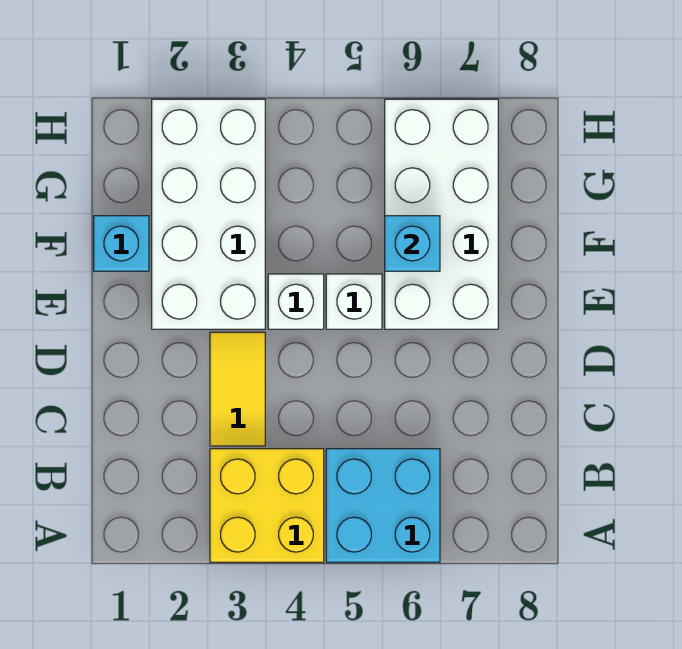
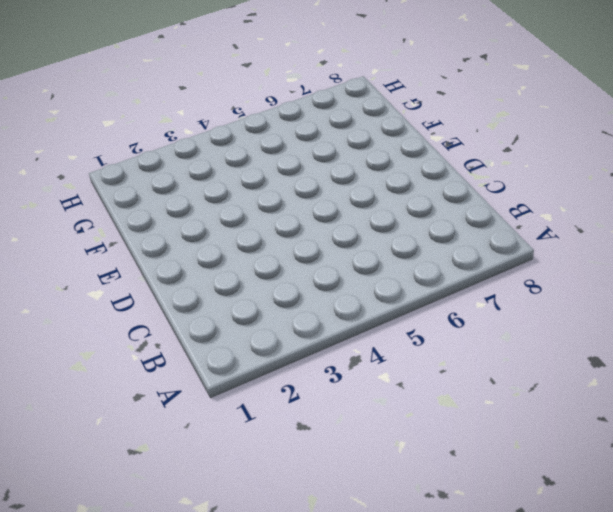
none -> yellow 2x2 brick [210,449,324,562]
none -> cyan 2x2 brick [326,449,440,562]

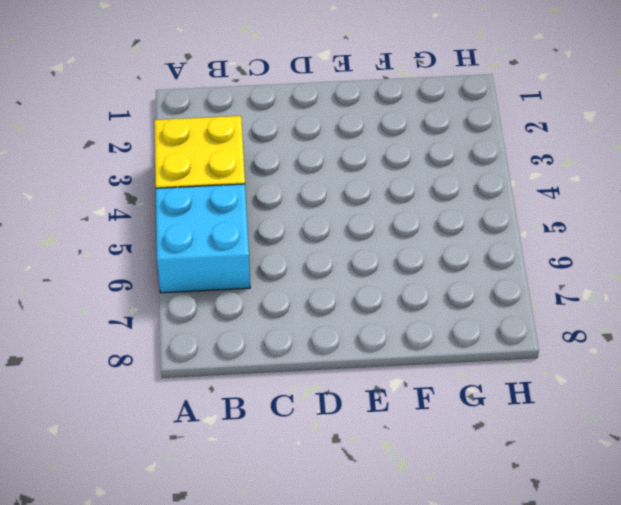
none -> yellow 1x2 tile [210,332,265,446]
none -> white 2x4 brick [152,99,265,329]

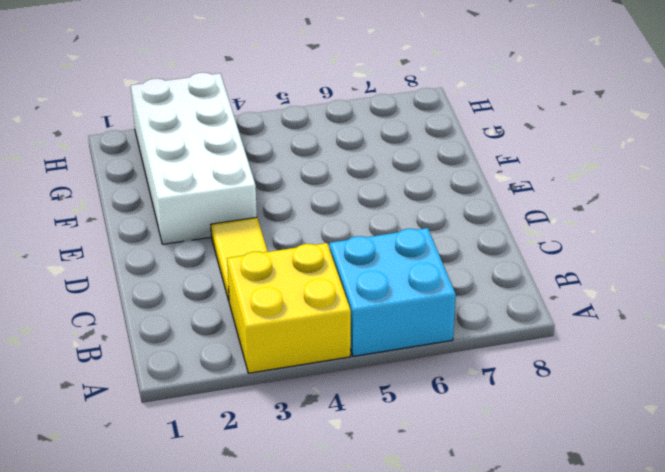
none -> white 1x1 brick [268,274,324,329]
none -> white 1x1 brick [326,274,382,329]

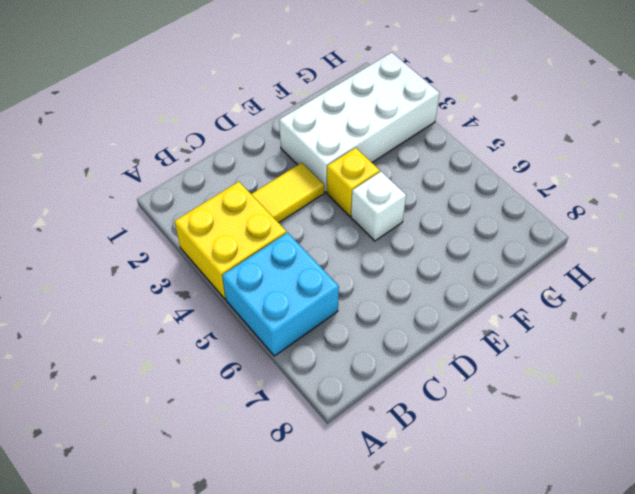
yellow 1x1 brick [327,148,380,216] -> white 1x1 brick [268,274,324,329]
none -> white 2x4 brick [385,99,498,329]
none -> cyan 1x1 brick [94,216,149,271]

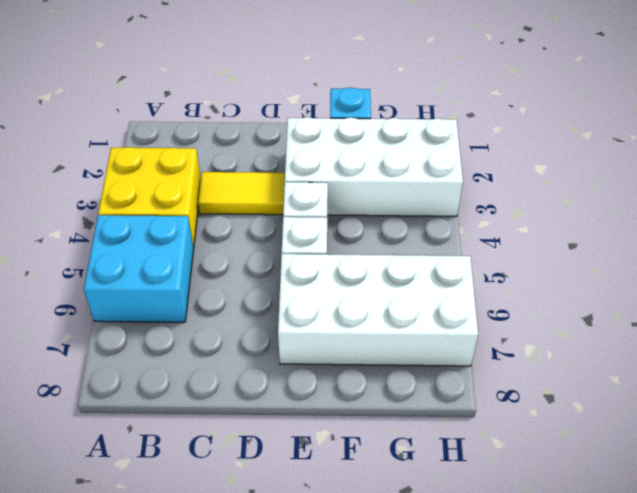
none -> cyan 1x1 brick [385,216,440,271]

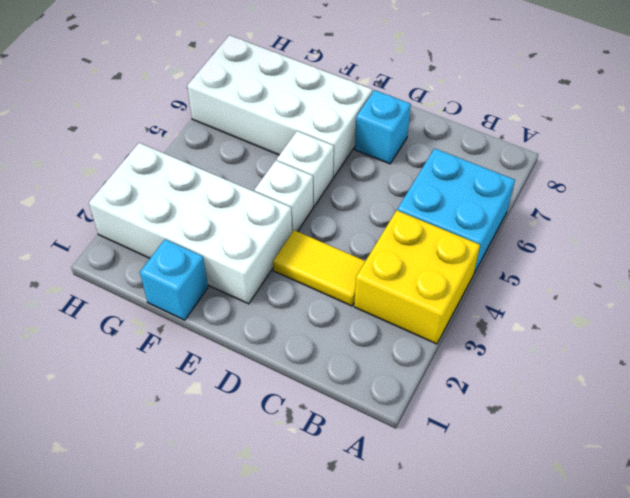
cyan 1x1 brick [355,90,411,164] -> cyan 1x1 brick moved to [385,216,440,271]

